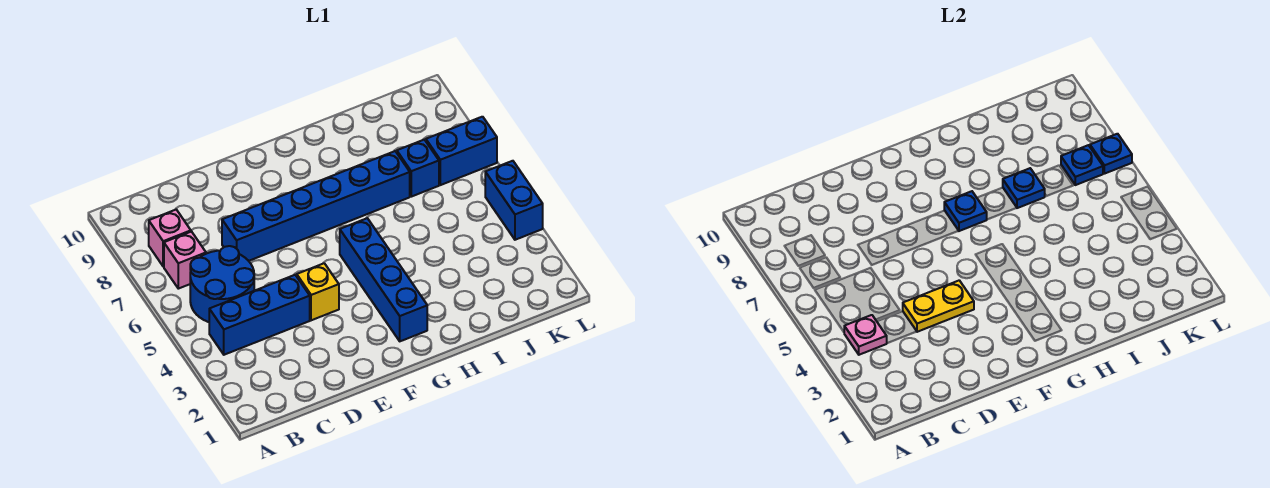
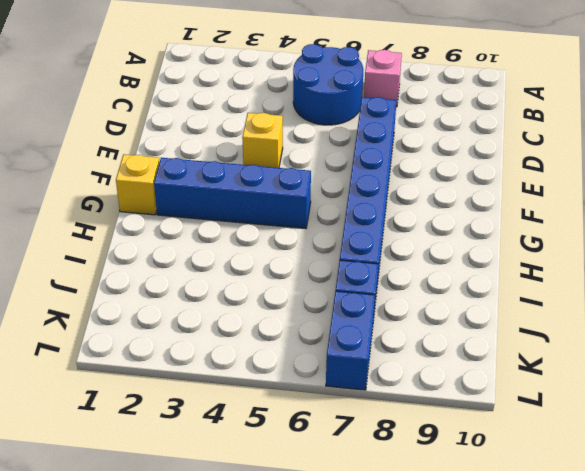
yellow 1x1 brick [116,154,160,215] -> none
none -> blue 1x3 brick [209,275,310,355]
none -> pink 1x1 brick [149,210,191,267]
none -> blue 1x2 brick [485,161,543,240]

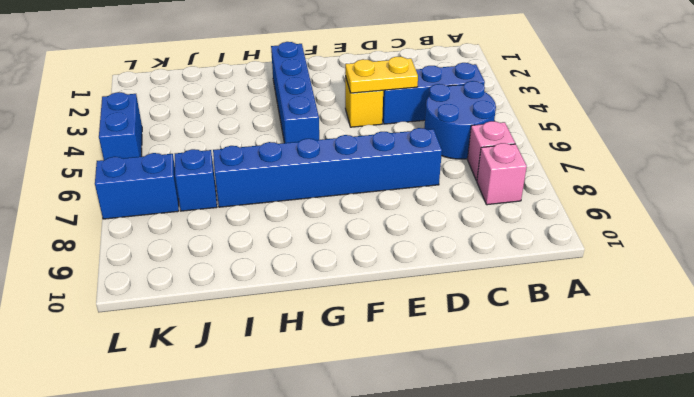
none -> pink 1x1 plate [844,315,887,355]
none -> blue 1x1 plate [944,191,987,231]
none -> blue 1x1 plate [1003,168,1045,208]

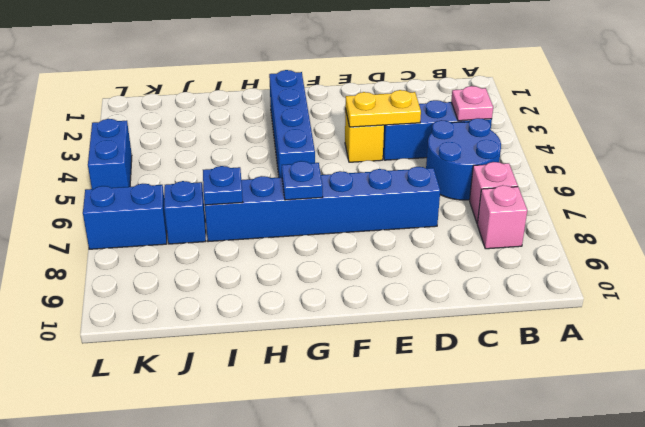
none -> blue 1x1 plate [1061,145,1103,185]
none -> blue 1x1 plate [1090,134,1132,174]

